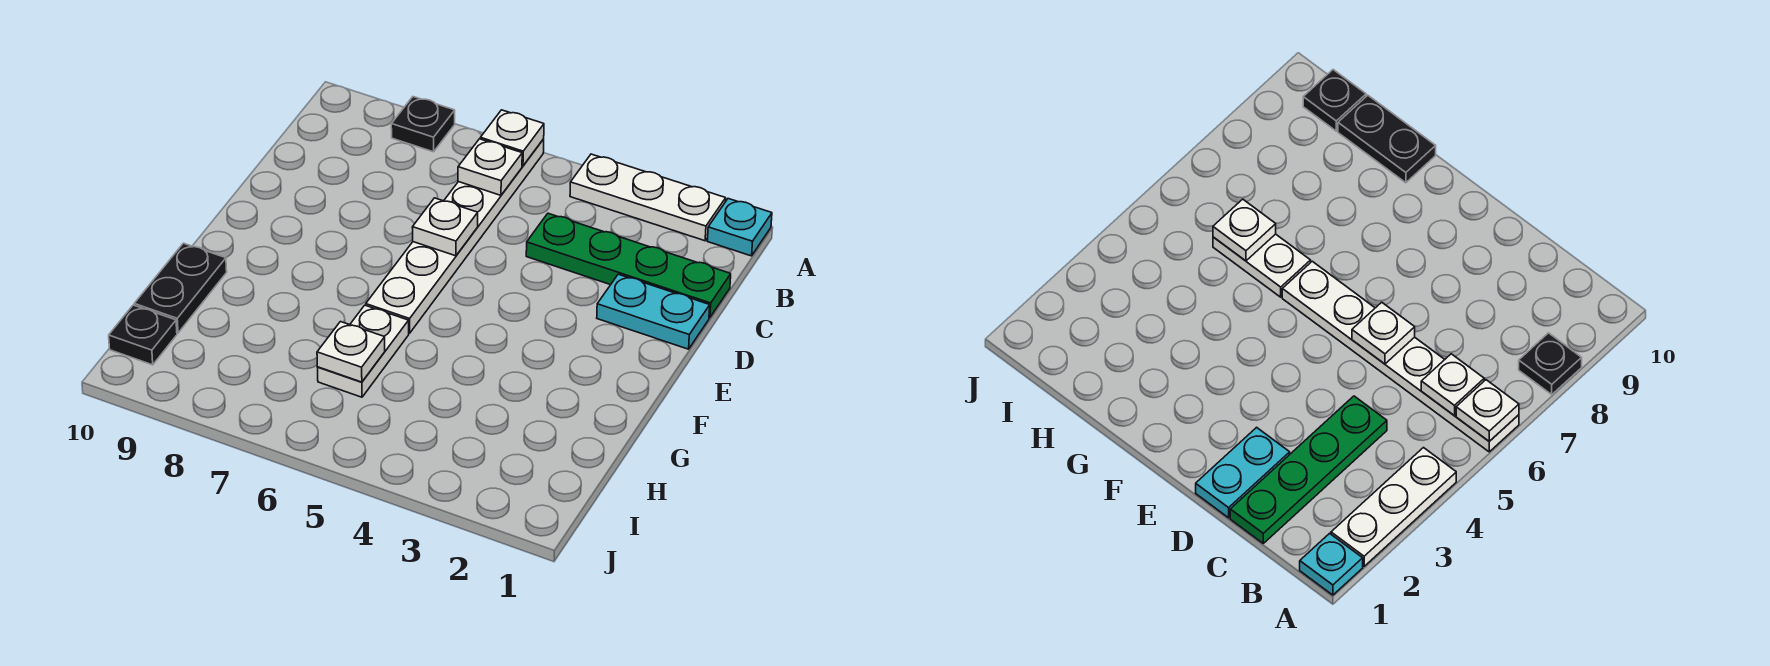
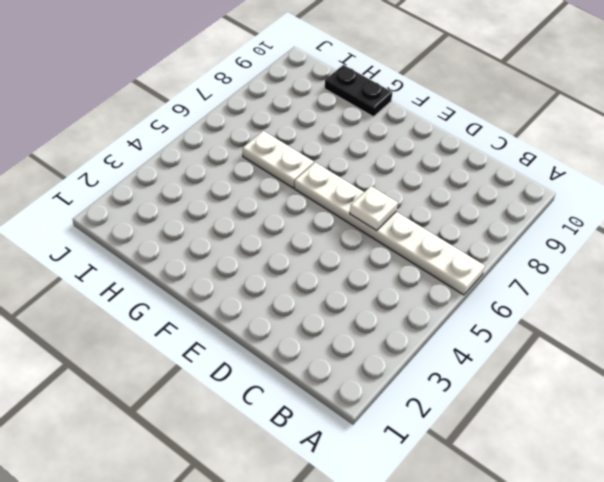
none -> cyan 1x1 plate [707,199,772,256]
none -> white 1x3 plate [570,154,726,241]
none -> black 1x1 plate [391,97,455,152]

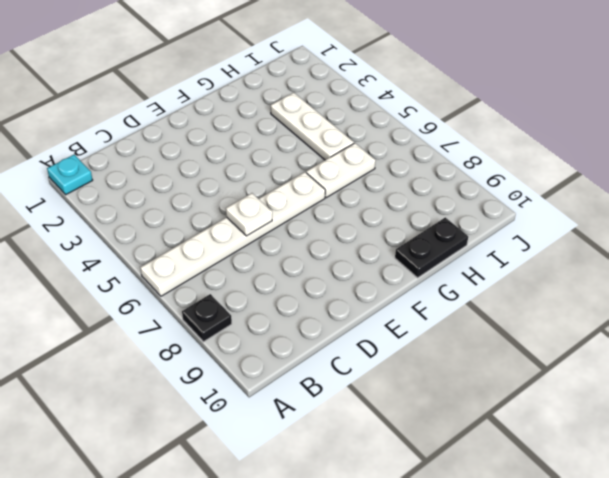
white 1x3 plate [271,93,354,160] -> white 1x3 plate moved to [570,154,726,241]
none -> green 1x4 plate [526,213,731,318]
none -> cyan 1x2 plate [597,274,710,349]
none -> black 1x1 plate [109,305,177,365]

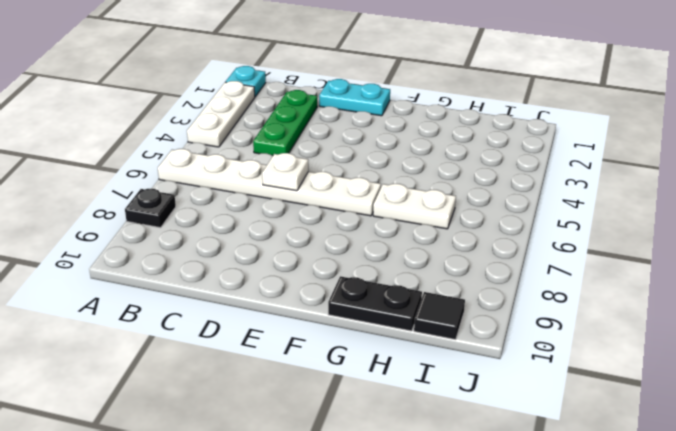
green 1x3 plate [253,90,317,156] -> green 1x4 plate [526,213,731,318]
cyan 1x2 plate [319,79,390,116] -> cyan 1x2 plate turned to [597,274,710,349]
black 1x1 tile [414,292,465,340] -> black 1x1 plate [109,305,177,365]
none -> white 1x1 plate [480,110,544,166]
none -> white 1x1 plate [458,139,522,195]
none -> white 1x1 plate [317,322,385,382]

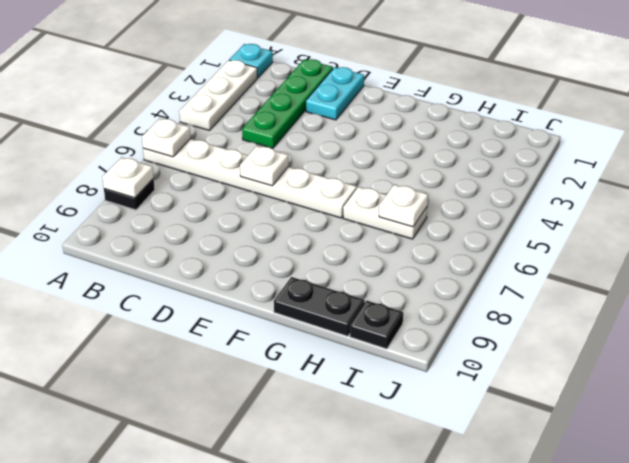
white 1x1 plate [102,157,154,198] -> white 1x1 plate moved to [458,139,522,195]

